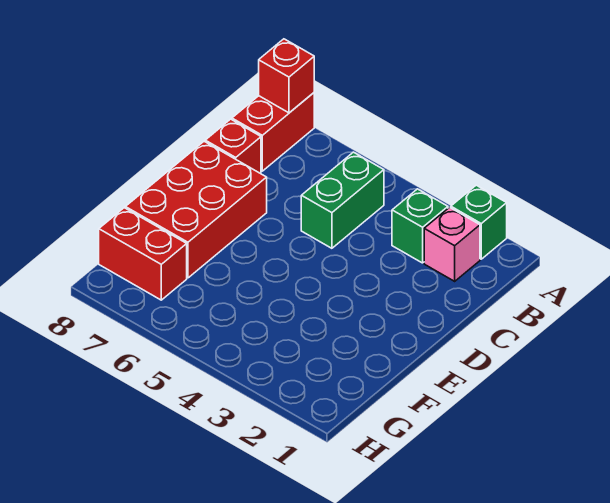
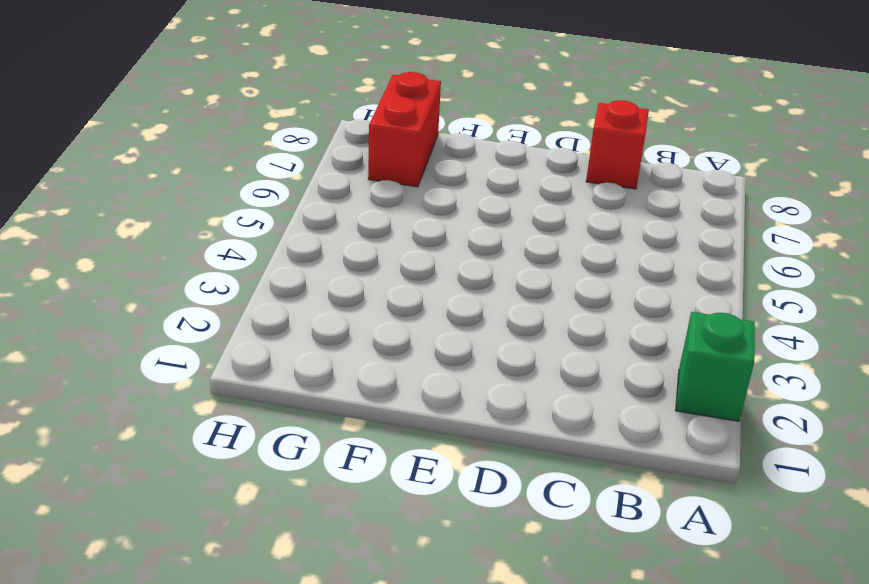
none -> red 1x2 brick [232,93,314,171]
none -> pink 1x1 brick [424,207,480,281]

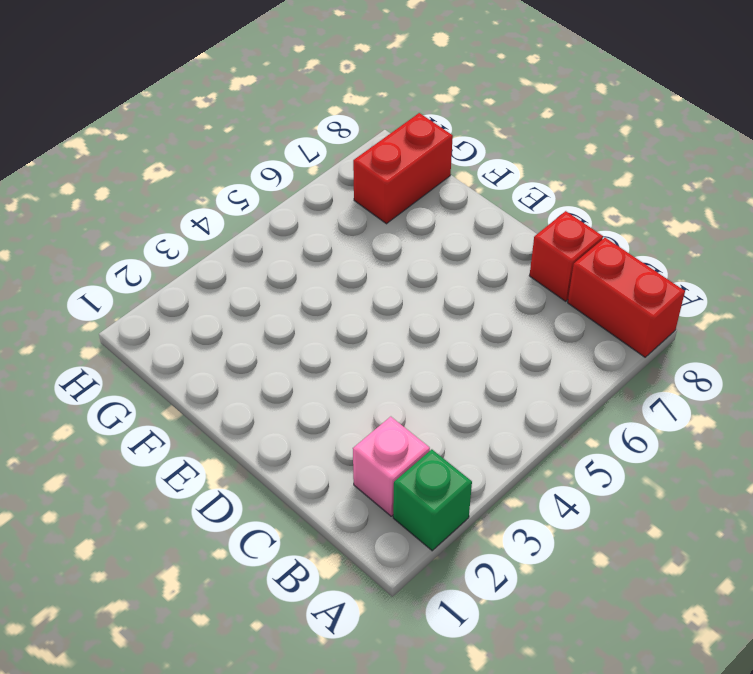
none -> green 1x1 brick [392,189,448,263]
none -> green 1x2 brick [301,152,384,248]

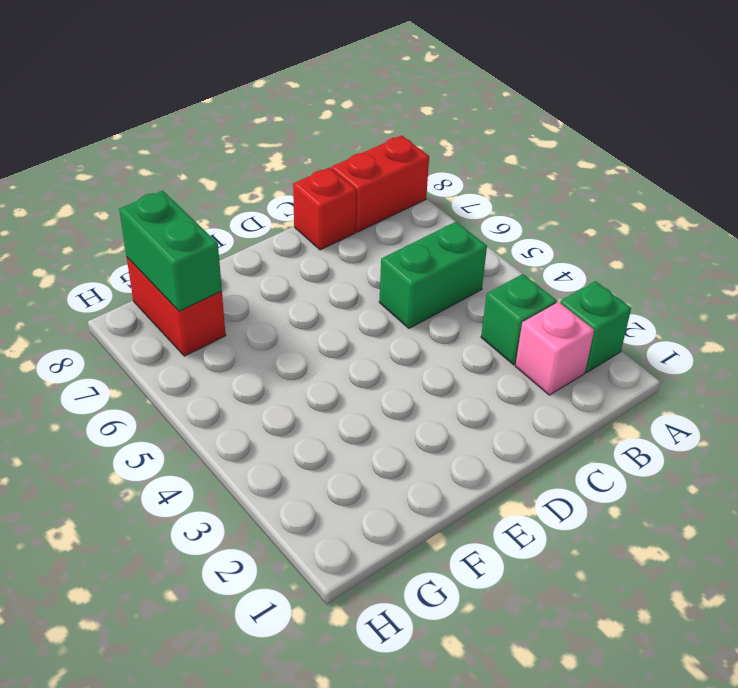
green 1x2 brick [119,191,222,311] -> none
none -> red 2x3 brick [125,141,267,278]
none -> red 1x1 brick [259,39,314,113]

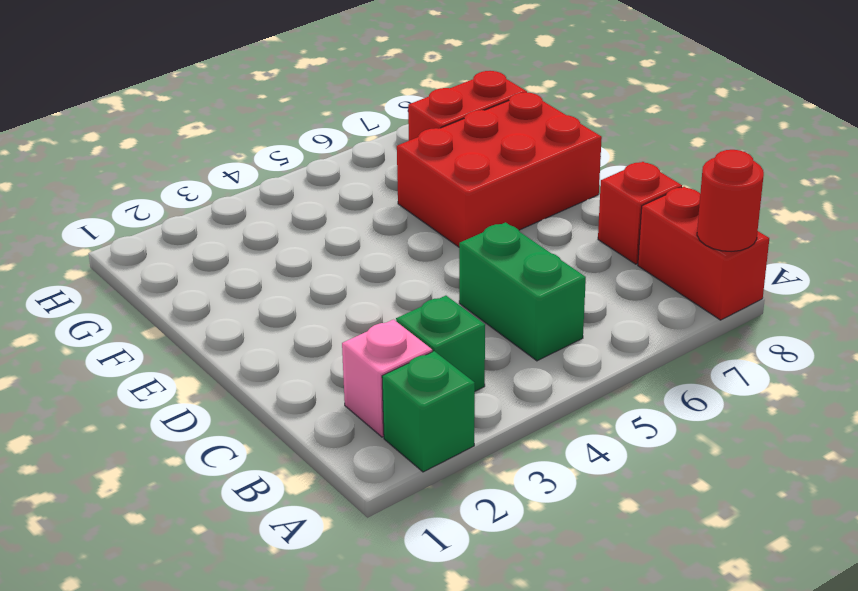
red 1x1 round brick [697,150,764,252] -> red 1x1 brick [259,39,314,113]
red 2x3 brick [397,92,602,247] -> red 2x3 brick turned to [125,141,267,278]

